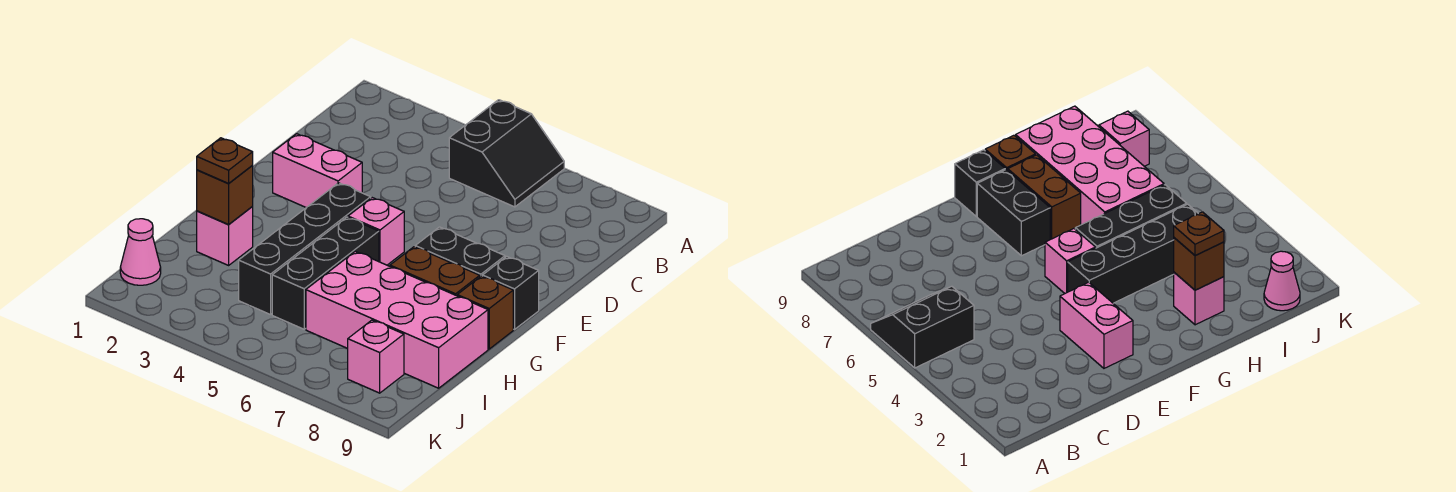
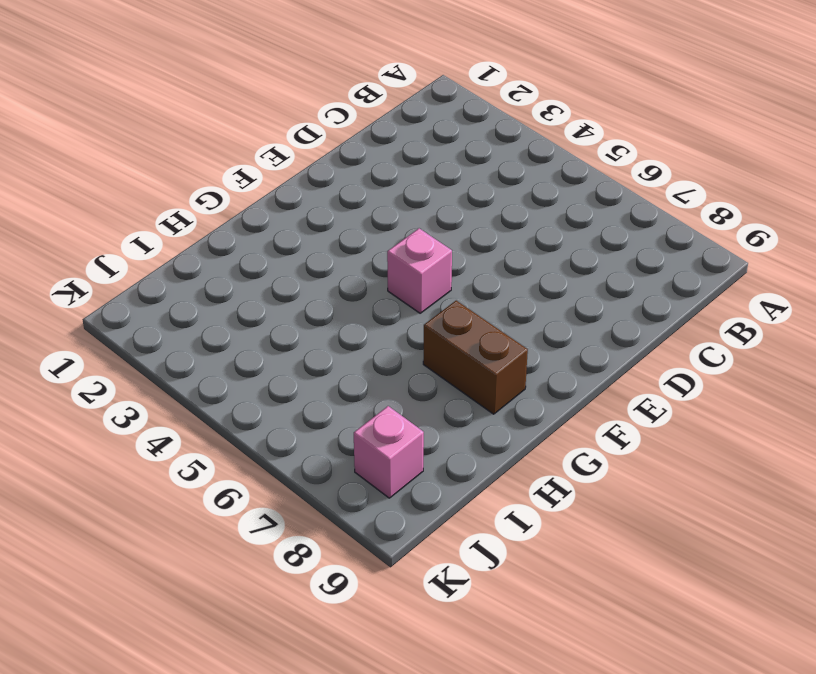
none -> black 2x2 slope [449,100,564,207]
none -> pink 1x2 brick [273,134,362,208]
none -> black 1x4 brick [239,183,371,315]

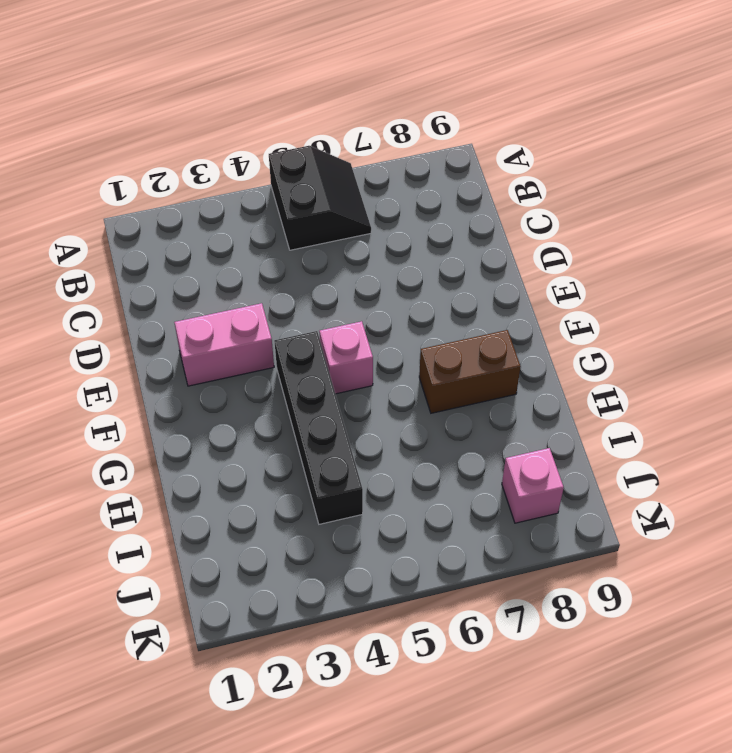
none -> black 1x2 brick [415,227,505,277]
none -> black 1x1 brick [483,256,539,330]
none -> black 1x3 brick [272,217,379,329]

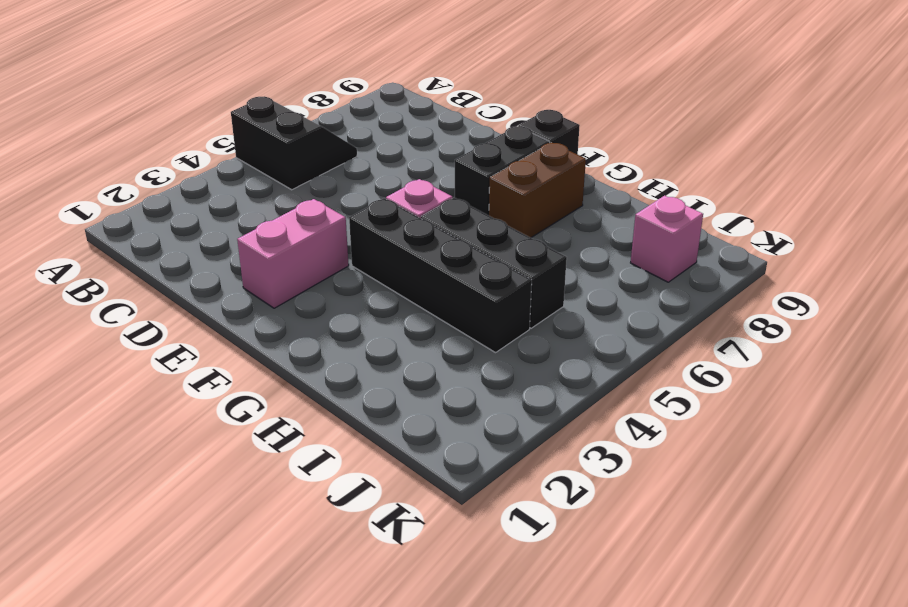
none -> brown 1x1 brick [457,276,513,349]
none -> pink 1x1 brick [197,206,253,265]
none -> pink 2x4 brick [306,251,488,388]

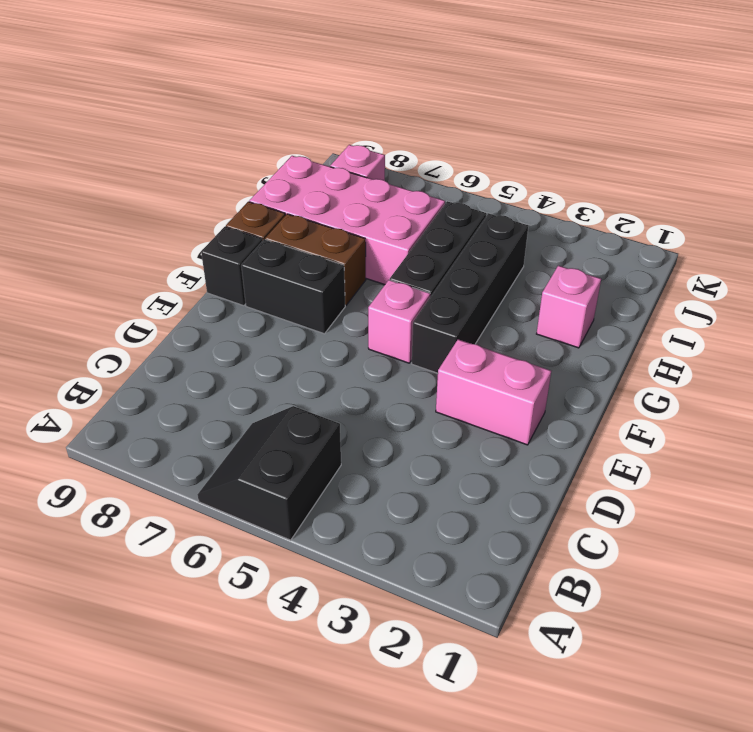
none -> pink 1x1 cone [120,219,161,285]
none -> brown 1x1 brick [197,165,253,224]
none -> brown 1x1 plate [197,138,253,184]

